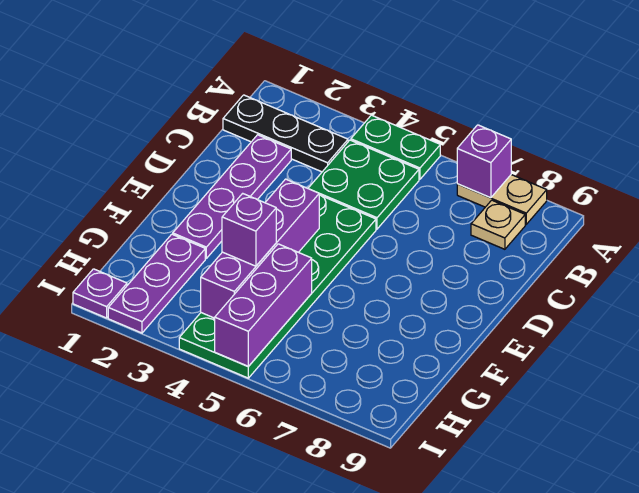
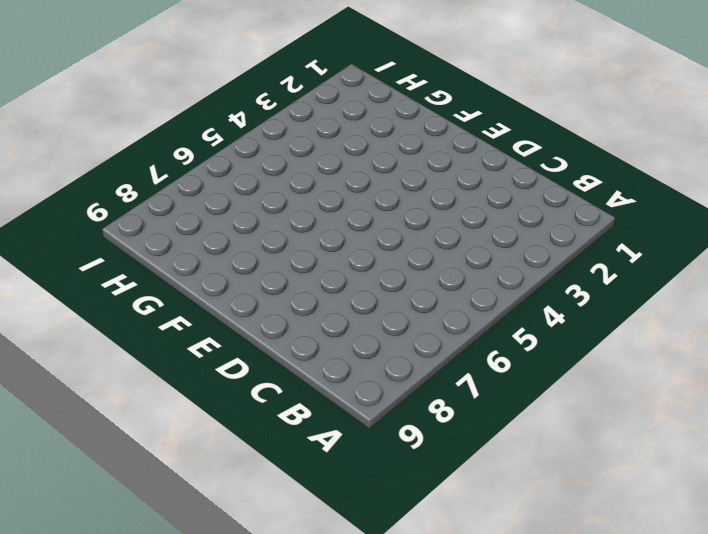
none -> green 1x2 plate [351,115,440,179]
none -> tan 1x2 plate [457,175,547,224]
none -> black 1x3 plate [223,95,348,172]

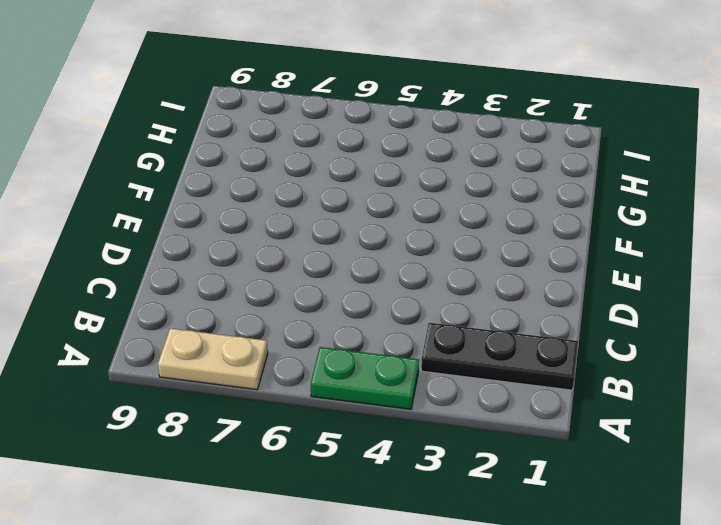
none -> green 2x2 plate [308,140,419,229]
none -> tan 1x1 plate [471,200,525,249]
none -> purple 1x4 plate [173,135,291,258]

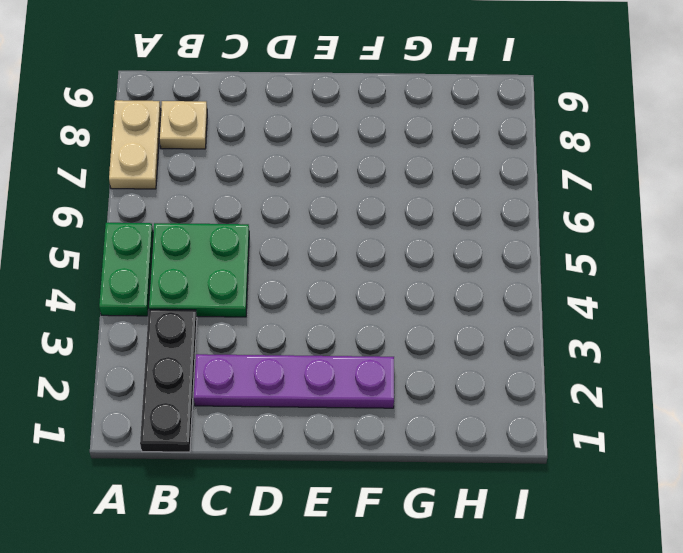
none -> green 2x6 plate [179,195,376,378]
none -> purple 1x3 plate [108,234,205,333]
none -> purple 1x1 plate [73,269,127,318]

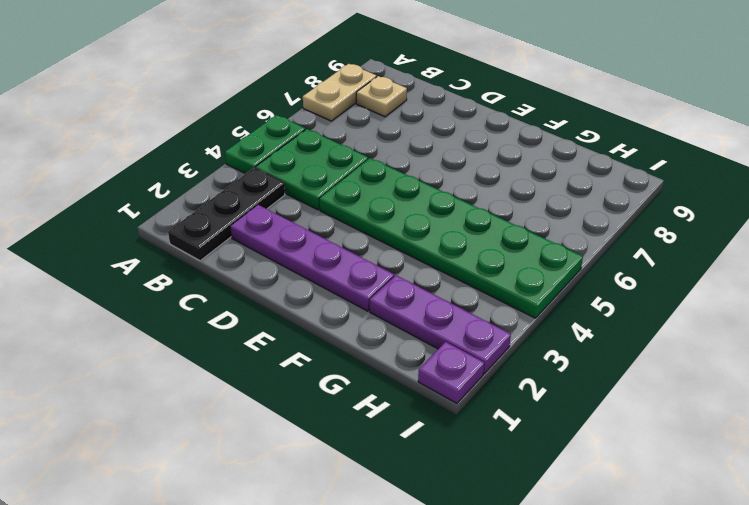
none -> purple 1x1 brick [457,125,511,198]
none -> purple 1x4 brick [201,179,319,318]
none -> purple 1x3 brick [215,244,312,366]

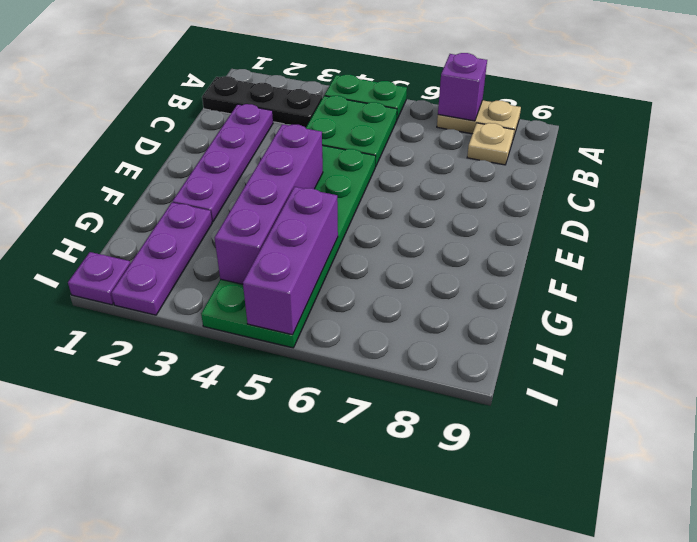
none -> purple 1x1 brick [222,193,276,266]

